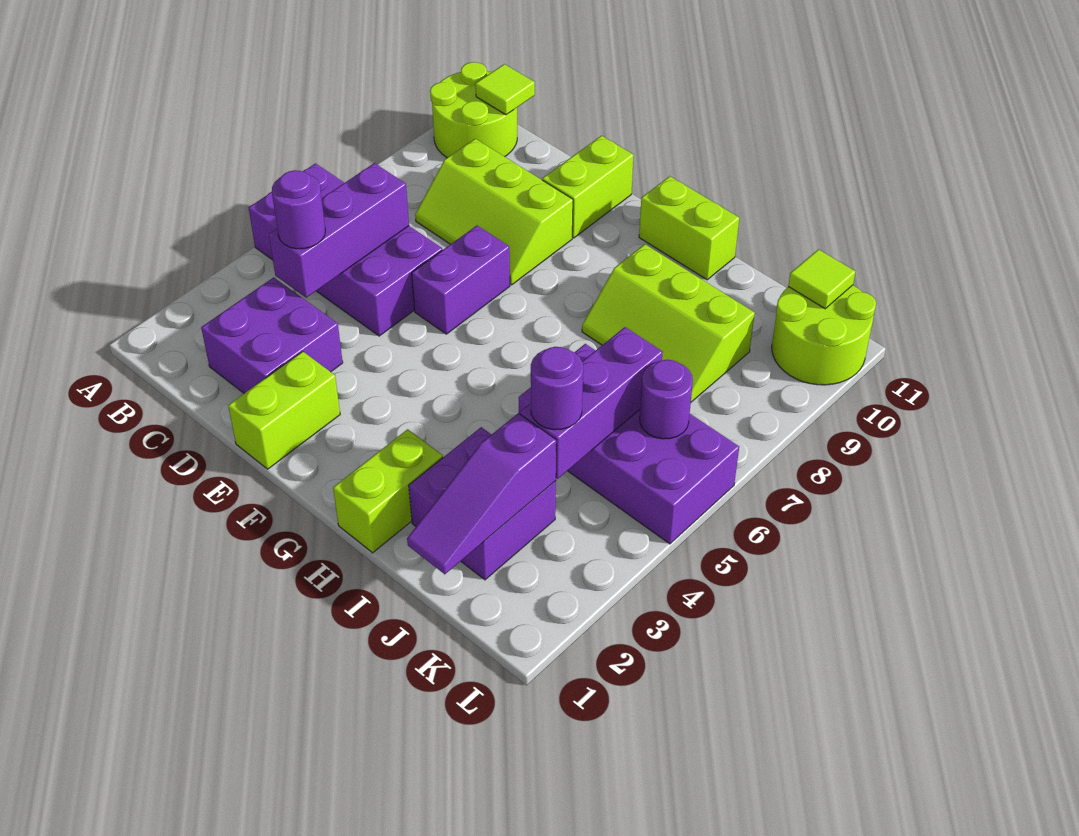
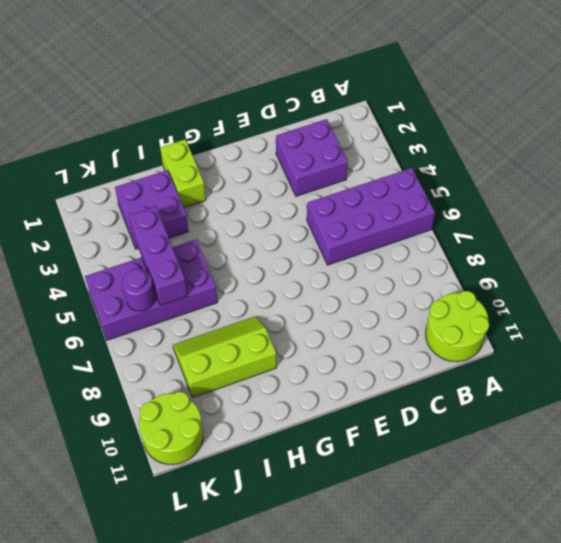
none -> lime 2x3 slope [415,139,573,285]
none -> lime 1x2 brick [228,351,340,469]
none -> purple 1x2 brick [412,226,510,334]

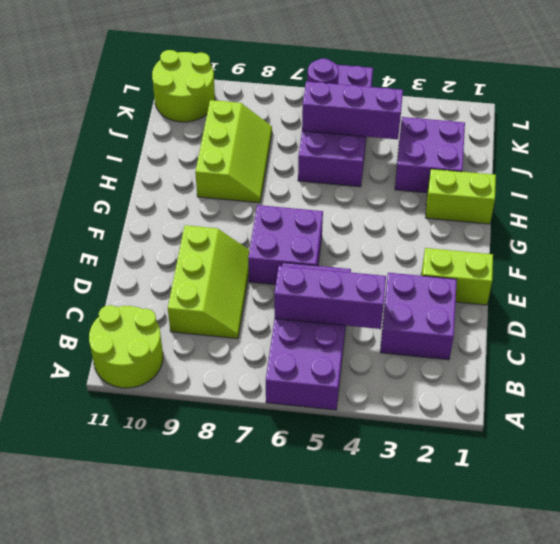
purple 2x2 brick [248,205,323,285] -> purple 1x2 brick [412,226,510,334]
none -> lime 1x2 brick [542,136,633,238]
none -> lime 1x2 brick [639,176,739,280]
none -> lime 1x1 tile [475,64,535,115]

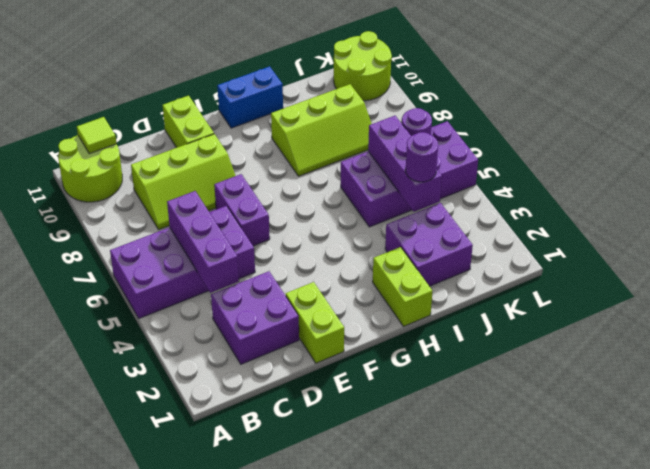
blue 1x2 brick [217,66,283,128] -> lime 1x2 brick [639,176,739,280]
none -> purple 1x3 slope [407,413,556,574]
none -> lime 1x1 tile [788,249,855,309]
none -> purple 1x1 round brick [272,170,325,249]

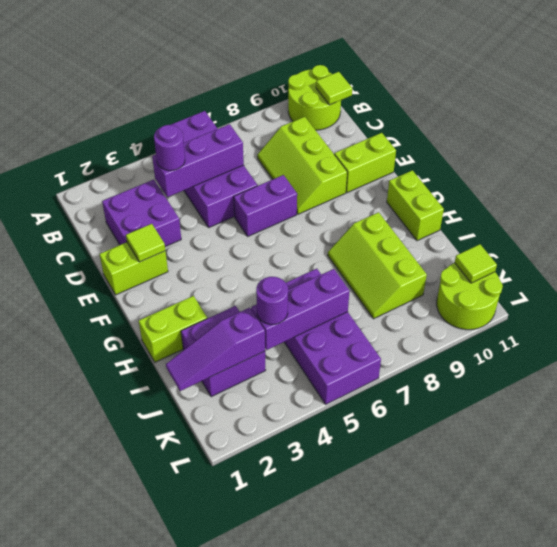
lime 1x1 tile [126,224,165,262] -> none
none -> purple 1x1 round brick [640,360,693,439]

